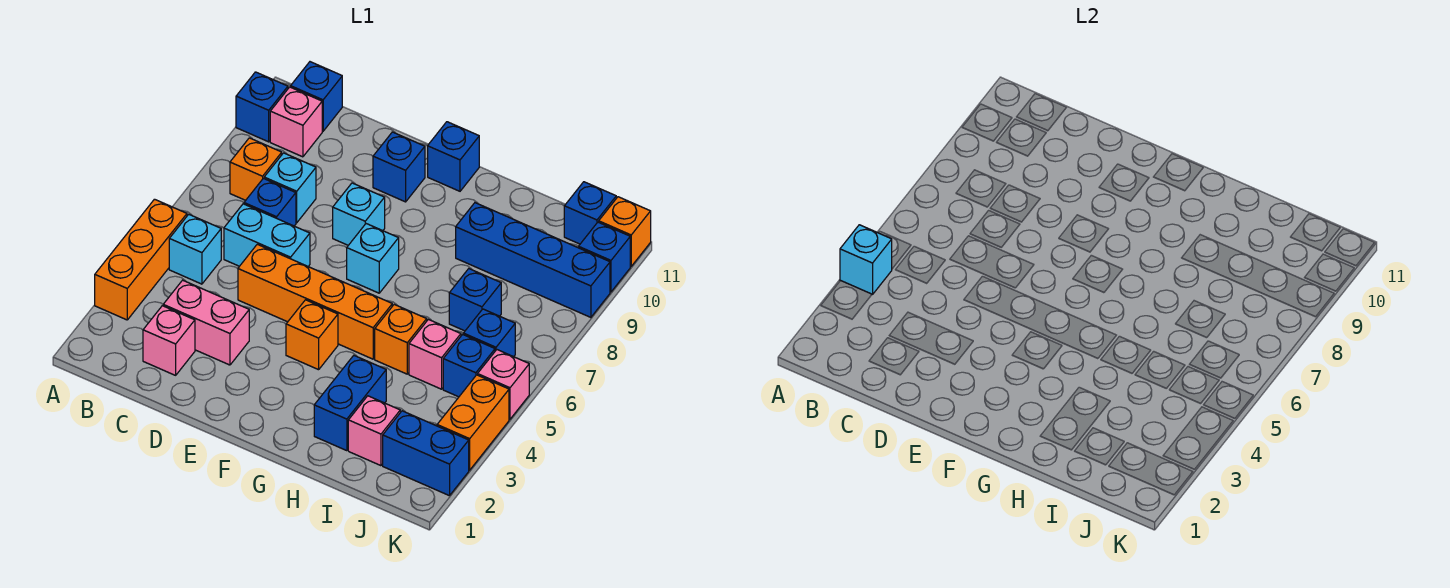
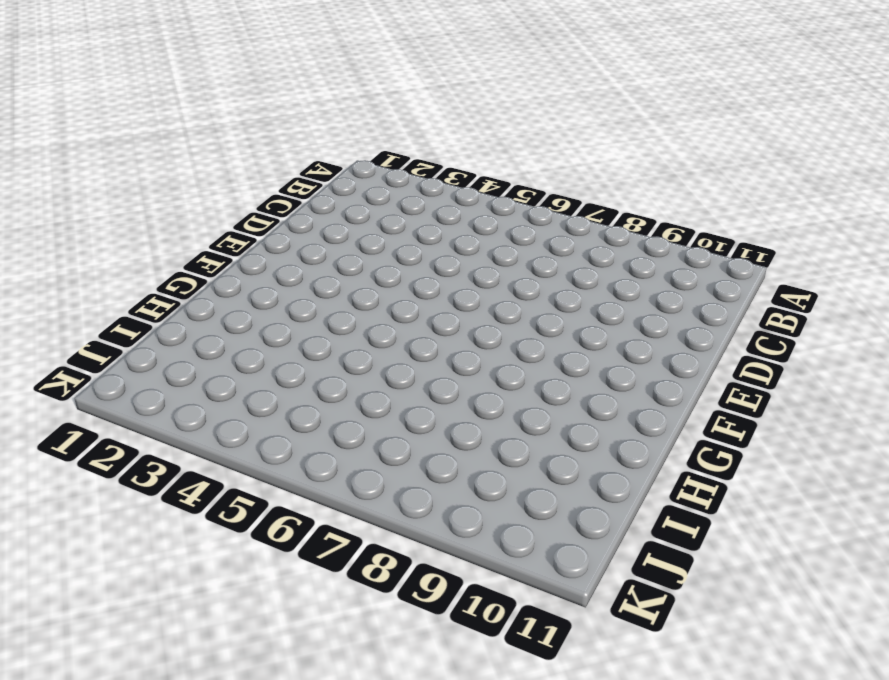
none -> orange 1x3 brick [95,199,187,320]
none -> blue 1x1 brick [236,72,288,142]
none -> cyan 1x1 brick [169,214,221,284]
none -> orange 1x1 brick [230,138,282,200]

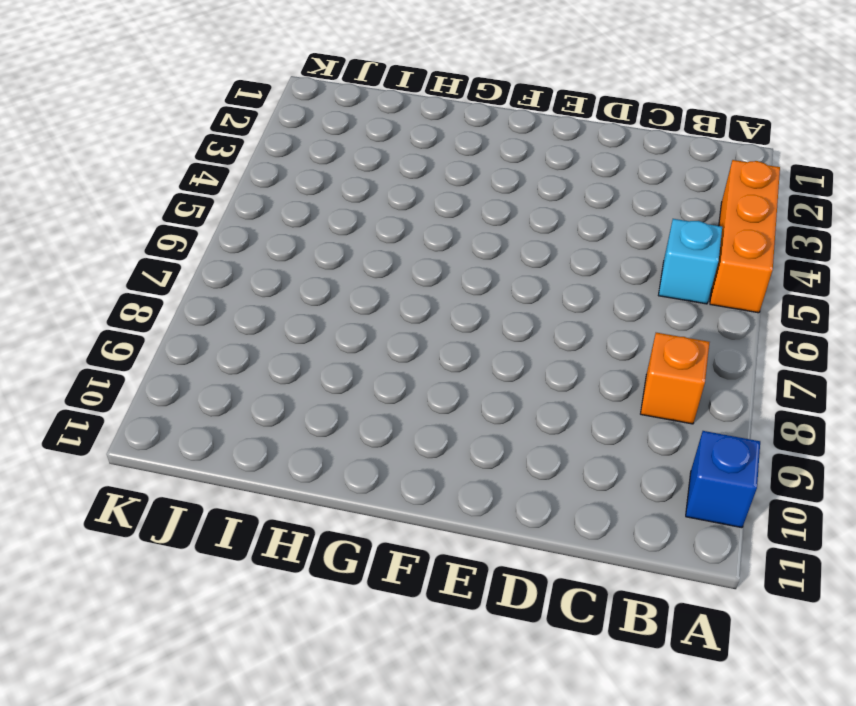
none -> pink 1x1 brick [270,87,322,157]
none -> blue 1x1 brick [291,62,342,131]
none -> pink 1x1 brick [143,306,195,375]
none -> pink 1x2 brick [163,280,249,365]

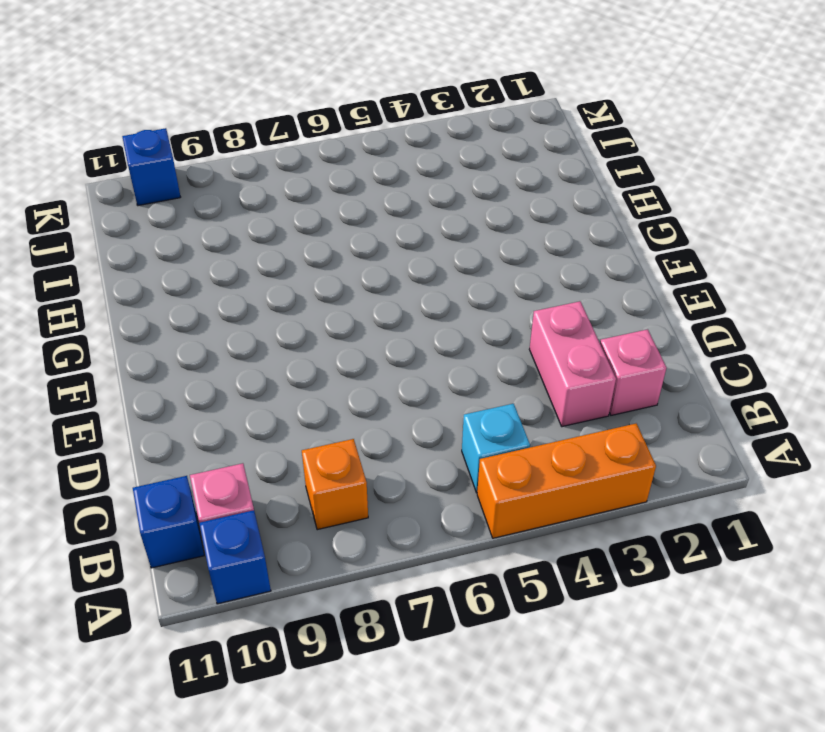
none -> cyan 1x2 brick [224,204,310,266]
none -> blue 1x1 brick [244,178,296,226]
none -> cyan 1x1 brick [264,153,316,223]
none -> orange 1x4 brick [238,244,392,359]

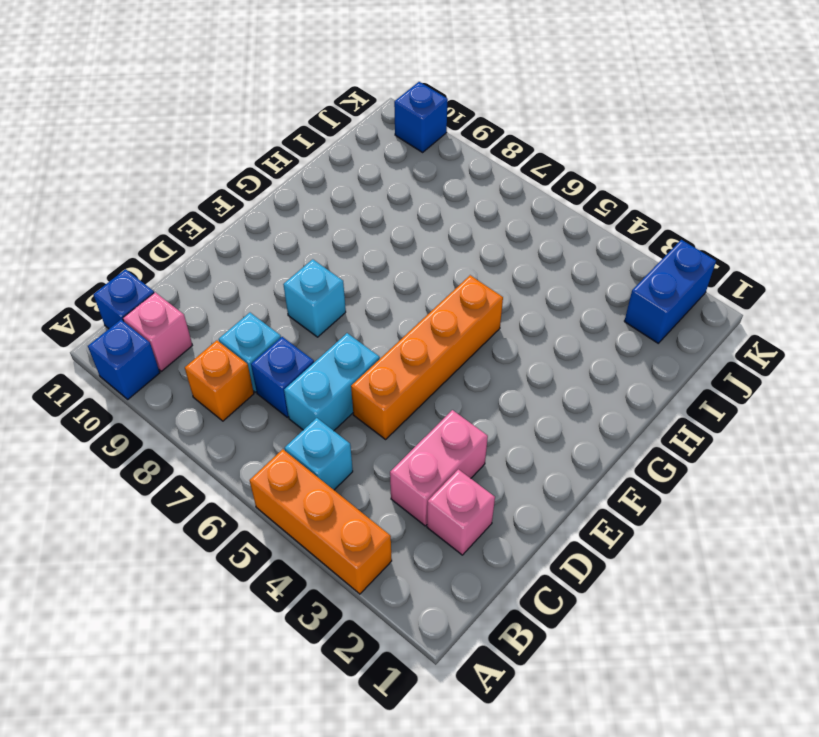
none -> blue 1x1 brick [373,132,425,202]
none -> orange 1x1 brick [286,300,338,370]
none -> cyan 1x1 brick [347,224,399,293]
none -> blue 1x1 brick [428,122,479,191]

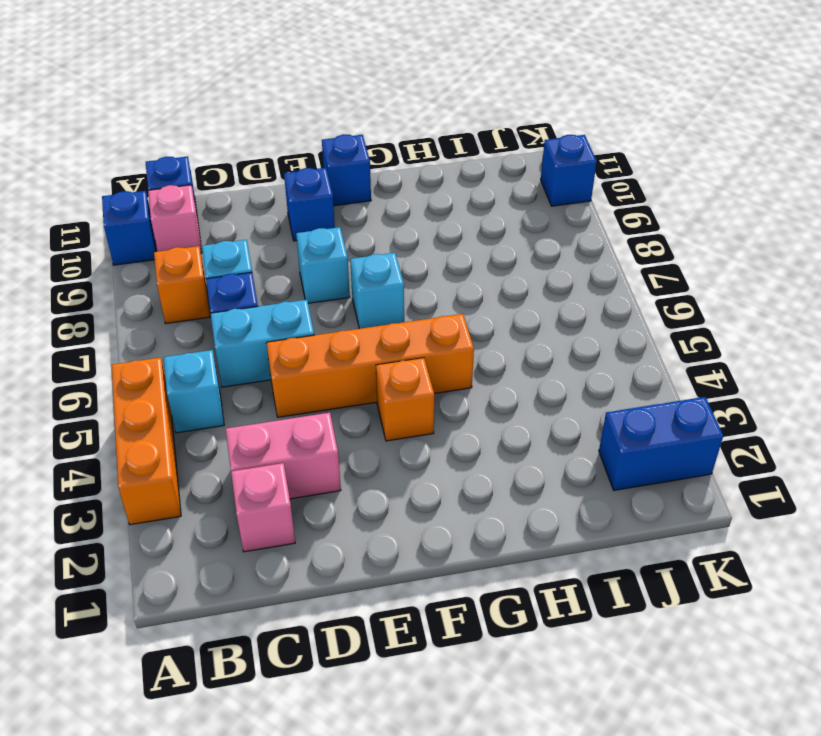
none -> blue 1x2 brick [314,356,386,451]
none -> orange 1x1 brick [375,304,427,374]
none -> blue 1x4 brick [456,203,610,317]
none -> pink 1x1 brick [348,396,400,466]

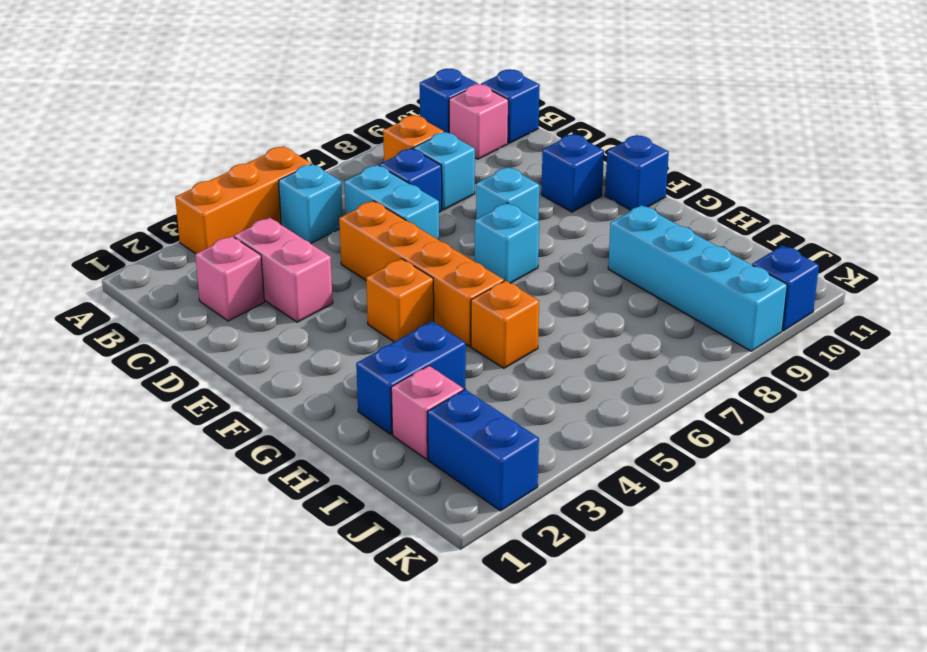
cyan 1x4 brick [608,205,787,351] -> blue 1x4 brick [456,203,610,317]
none -> pink 1x1 brick [409,319,461,389]
none -> blue 1x1 brick [449,269,501,331]
none -> blue 1x1 brick [443,334,495,397]
none -> blue 1x1 brick [463,309,515,357]

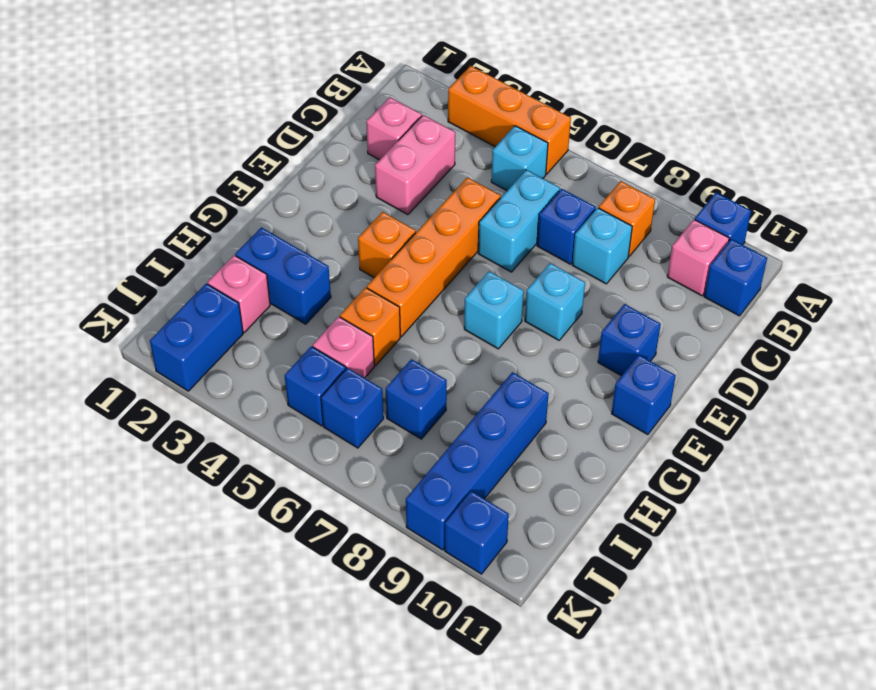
none -> blue 1x1 brick [564,182,616,244]
none -> orange 1x2 brick [437,375,509,470]
none -> pink 1x1 brick [478,350,529,419]
none -> orange 1x1 brick [599,197,651,266]

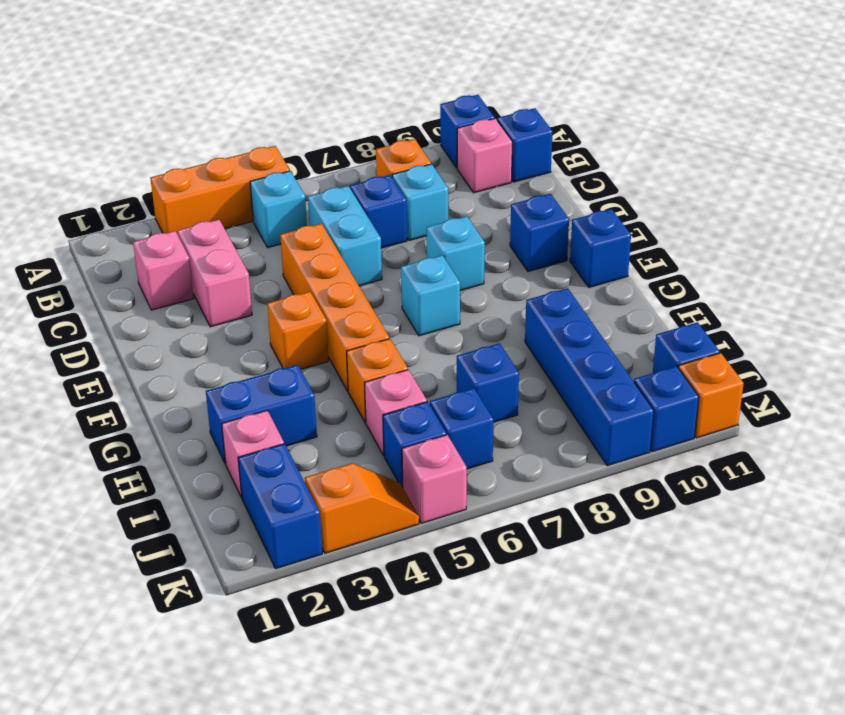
orange 1x2 slope [305,463,419,553] -> orange 1x2 brick [437,375,509,470]
none -> cyan 1x1 brick [840,225,892,295]

